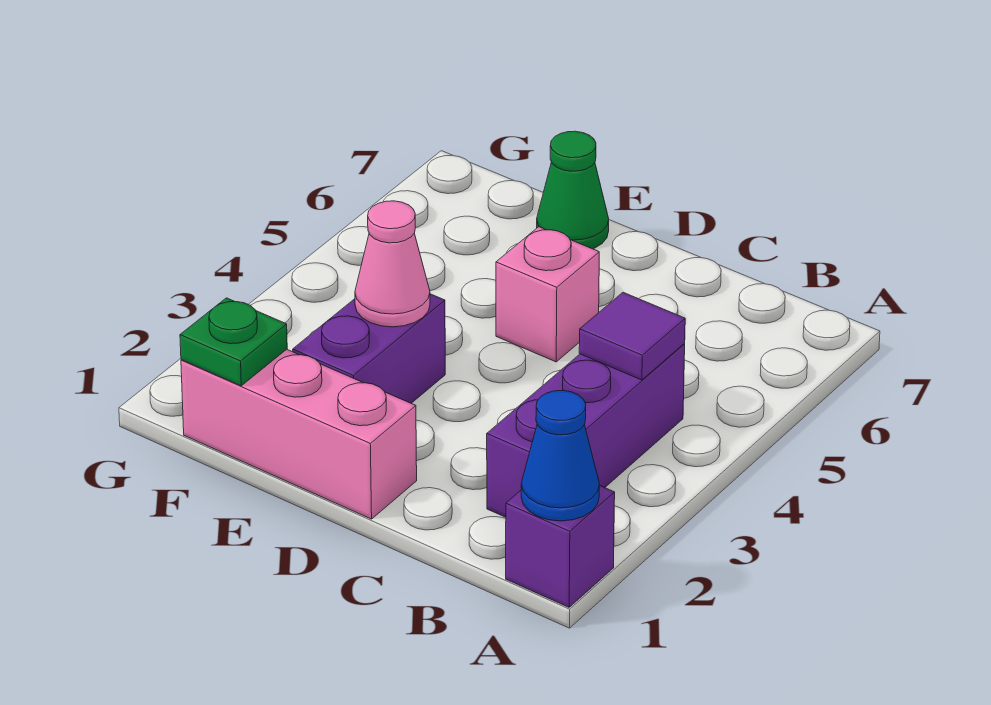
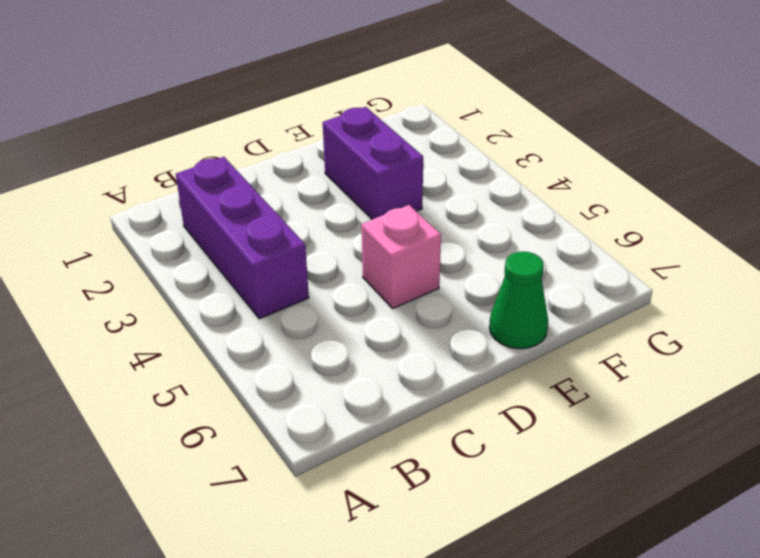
none -> purple 1x1 brick [506,485,615,607]
none -> pink 1x3 brick [181,349,417,519]

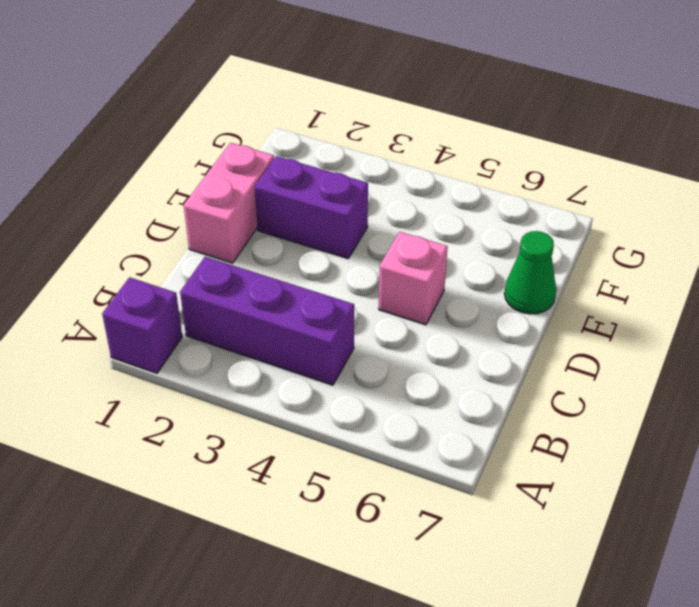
pink 1x2 brick [184,143,274,263] -> pink 1x3 brick [181,349,417,519]
none -> blue 1x1 cone [521,391,599,521]
none -> purple 1x1 tile [579,292,685,380]

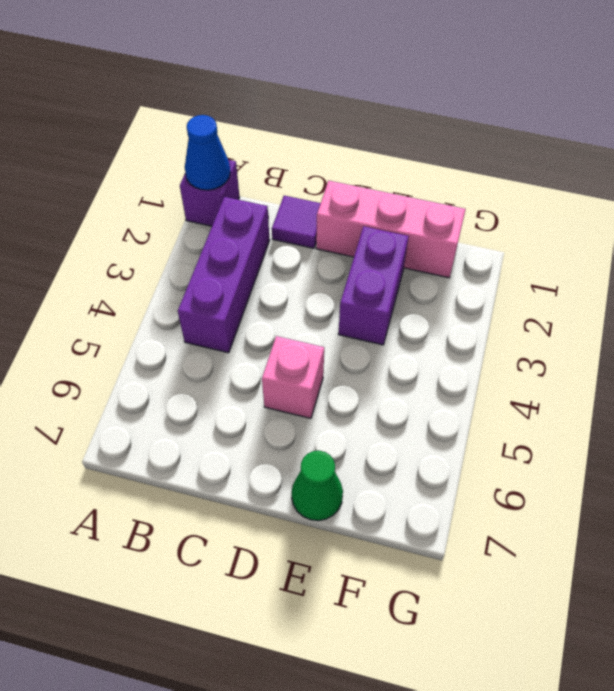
purple 1x1 tile [272,196,321,248] -> purple 1x1 tile moved to [579,292,685,380]
none -> pink 1x1 cone [355,201,430,327]
none -> green 1x1 plate [180,298,287,386]

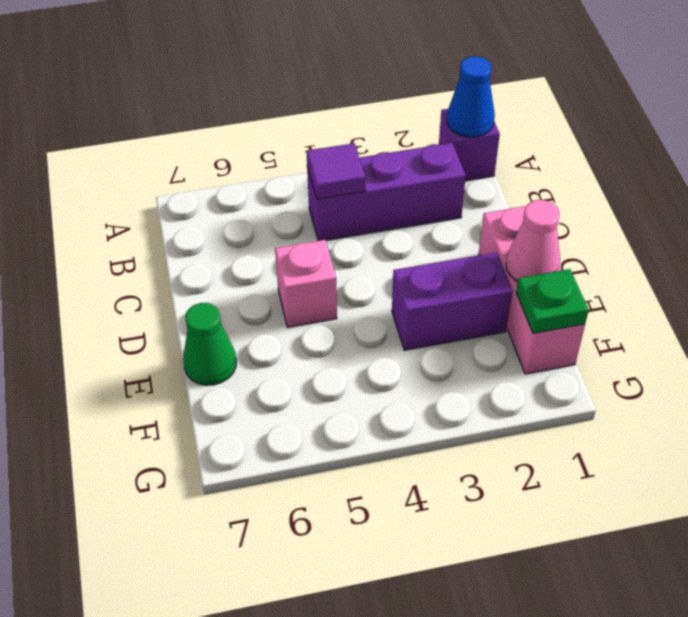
pink 1x1 cone [506,200,560,281] -> pink 1x1 cone moved to [355,201,430,327]

